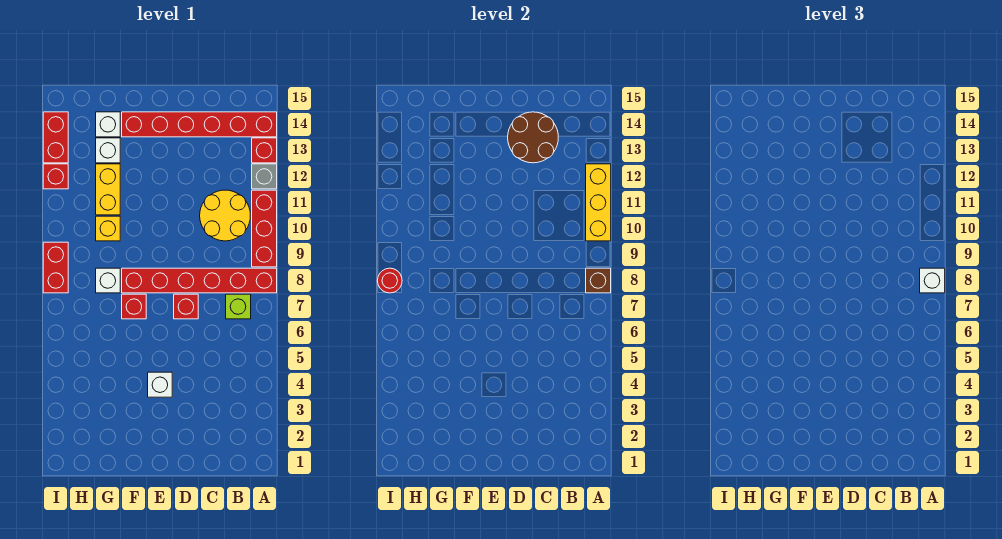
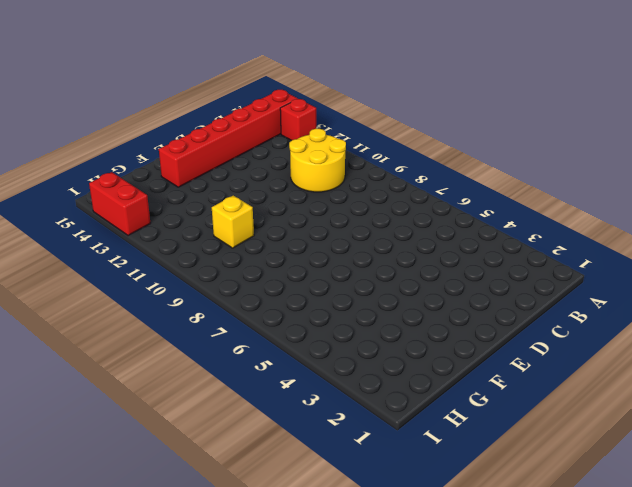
none -> red 1x6 brick [122,268,277,293]
none -> red 1x3 brick [252,190,277,267]
none -> grey 1x1 brick [252,164,277,189]

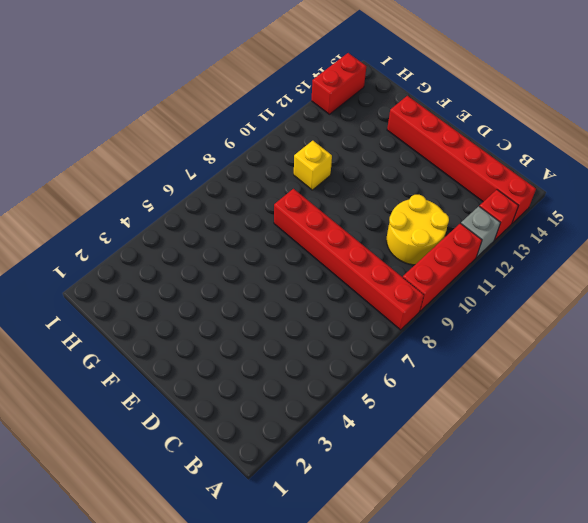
none -> lime 1x1 brick [226,294,251,319]
none -> red 1x1 brick [174,294,198,319]
none -> white 1x1 brick [148,372,172,397]

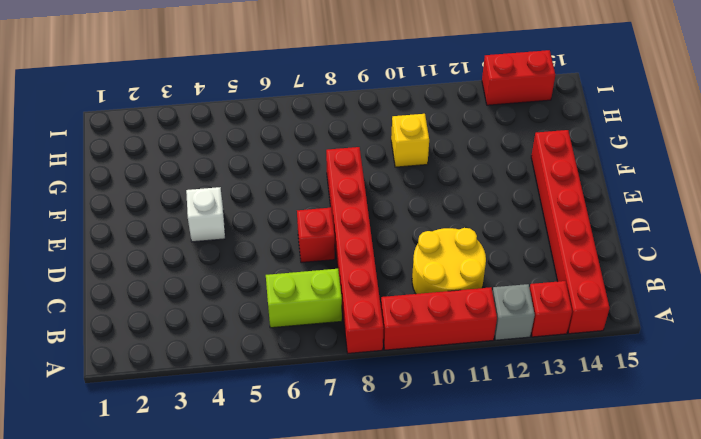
lime 1x2 brick [266,269,342,328] -> lime 1x1 brick [226,294,251,319]
none -> red 1x1 brick [122,294,146,319]
none -> white 1x1 brick [96,268,120,293]
none -> yellow 1x2 brick [96,164,120,215]

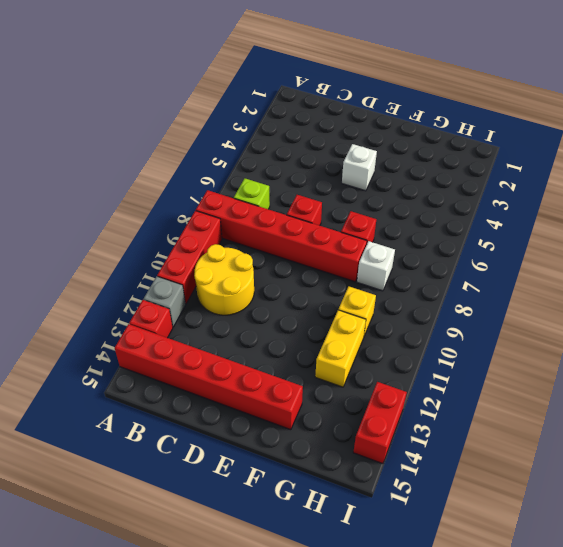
none -> white 1x1 brick [96,138,120,163]
none -> white 1x1 brick [96,112,120,137]
none -> red 1x2 brick [43,242,68,293]

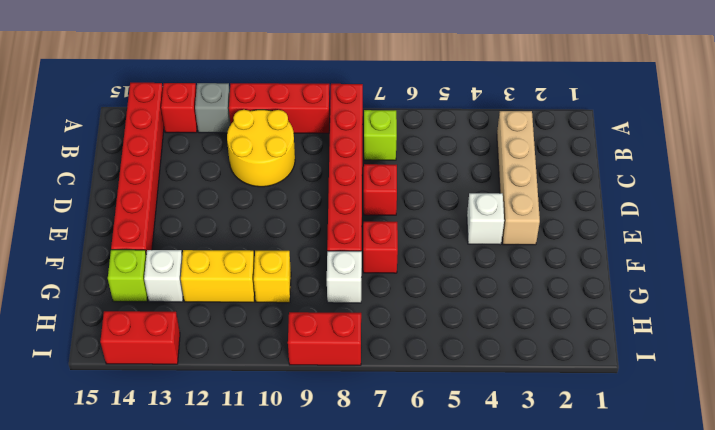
tan 1x4 brick [497,111,540,245] -> none
lime 1x1 brick [108,250,148,302] -> white 1x1 brick [96,112,120,137]
none -> red 1x1 brick [43,164,68,189]
none -> brown 1x1 brick [586,268,611,293]
none -> yellow 1x3 brick [586,164,611,241]

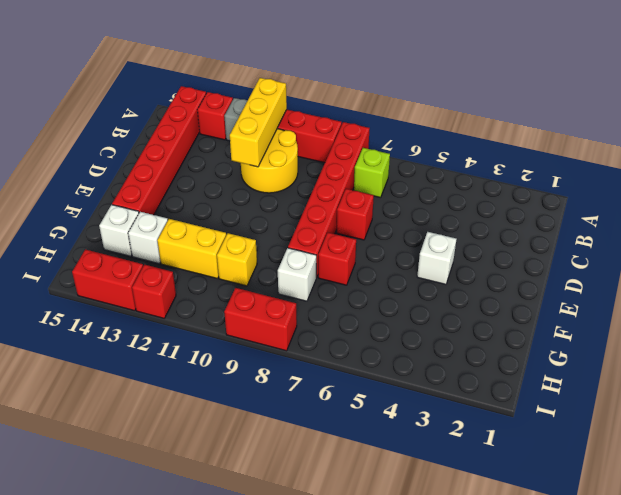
yellow 1x3 brick [230,78,287,167] -> yellow 1x3 brick turned to [586,164,611,241]
none -> brown 1x1 brick [586,268,611,293]
none -> brown 2x2 round brick [508,112,558,163]
none -> red 1x1 round brick [377,268,402,293]

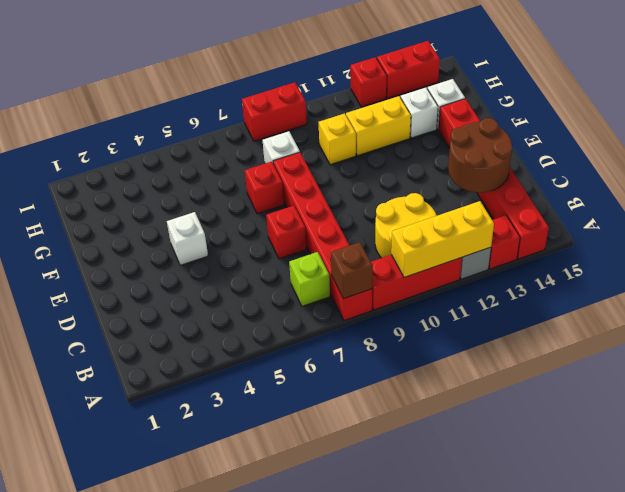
none -> red 1x1 round brick [377,268,402,293]
none -> white 1x1 brick [920,268,945,293]

